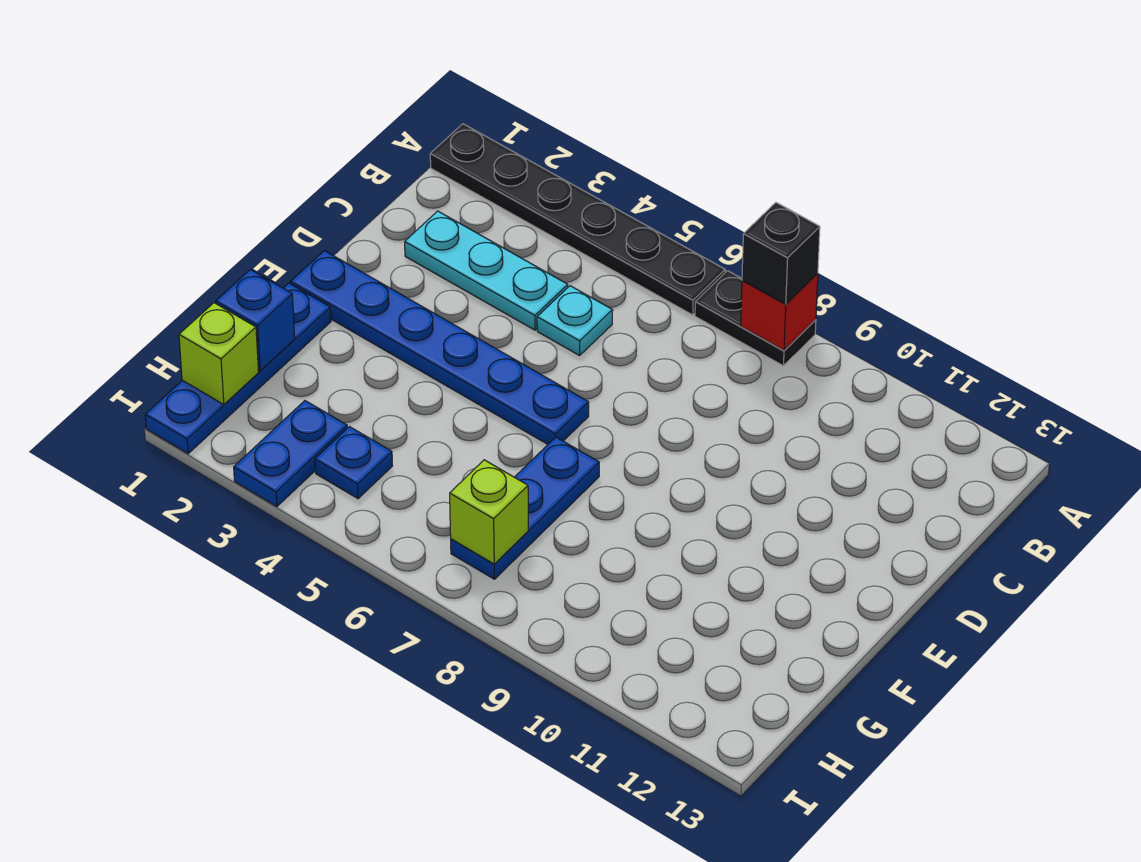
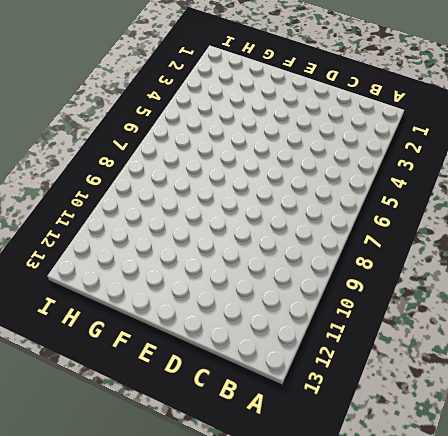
none -> black 1x6 plate [430,124,725,315]
none -> black 1x2 plate [695,271,816,366]
none -> cyan 1x3 plate [405,211,568,330]

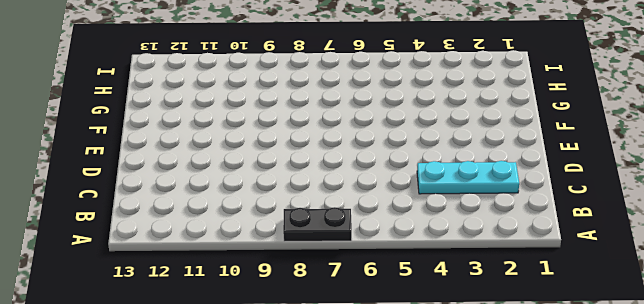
none -> black 1x6 plate [430,124,725,315]
none -> cyan 1x1 plate [537,286,613,355]
none -> blue 1x6 plate [291,251,589,444]

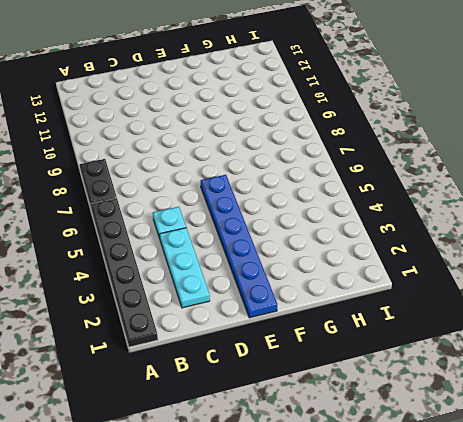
none -> blue 1x4 plate [145,283,331,454]
none -> blue 1x3 plate [451,437,599,579]
none -> blue 1x2 plate [234,401,347,507]

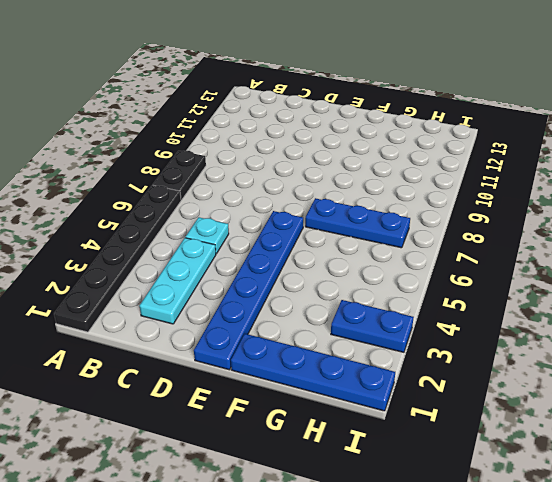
none -> blue 1x1 plate [315,427,392,499]
none -> red 1x1 brick [741,273,818,350]
none -> blue 1x1 brick [216,270,295,371]

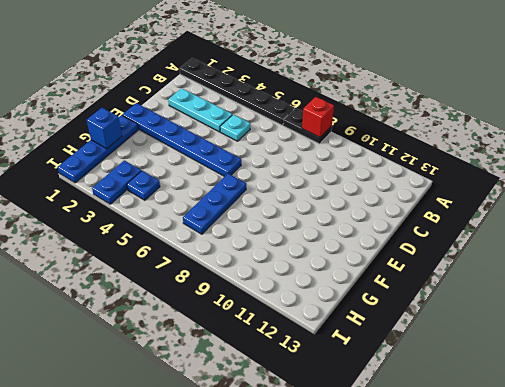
none -> lime 1x1 brick [179,303,259,405]
none -> lime 1x1 brick [450,460,528,564]
none -> black 1x1 brick [742,203,820,304]

